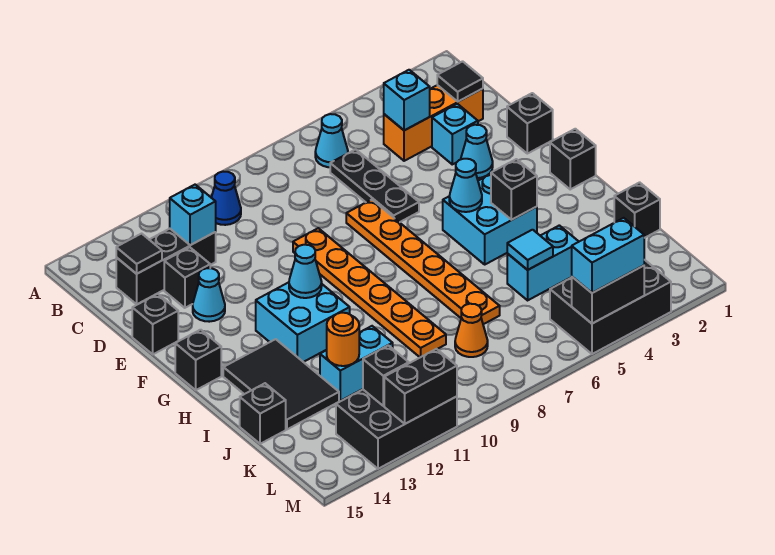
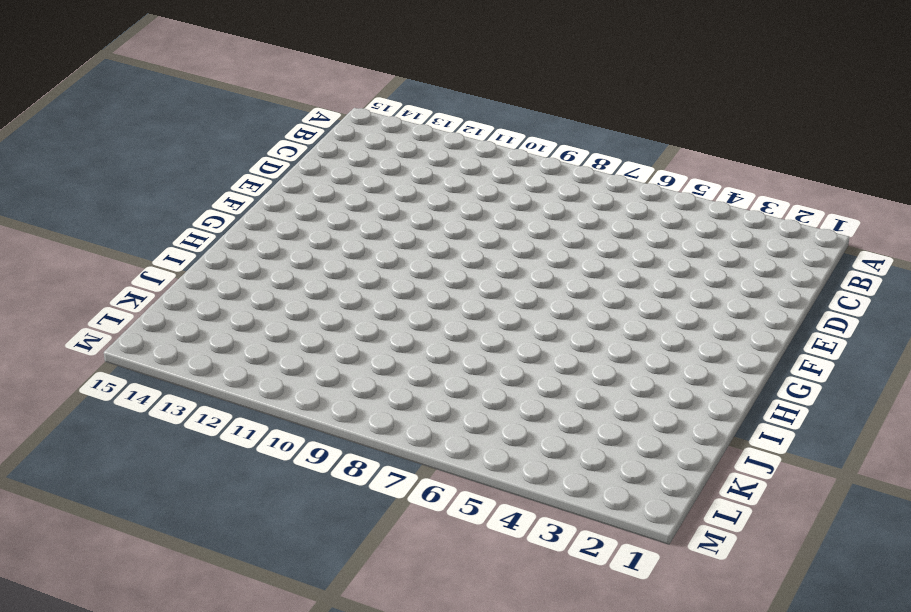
none -> cyan 1x1 cone [315,114,348,167]
none -> blue 1x1 cone [211,171,241,225]
none -> orange 1x3 brick [384,85,483,161]
none -> black 1x3 plate [330,149,419,222]

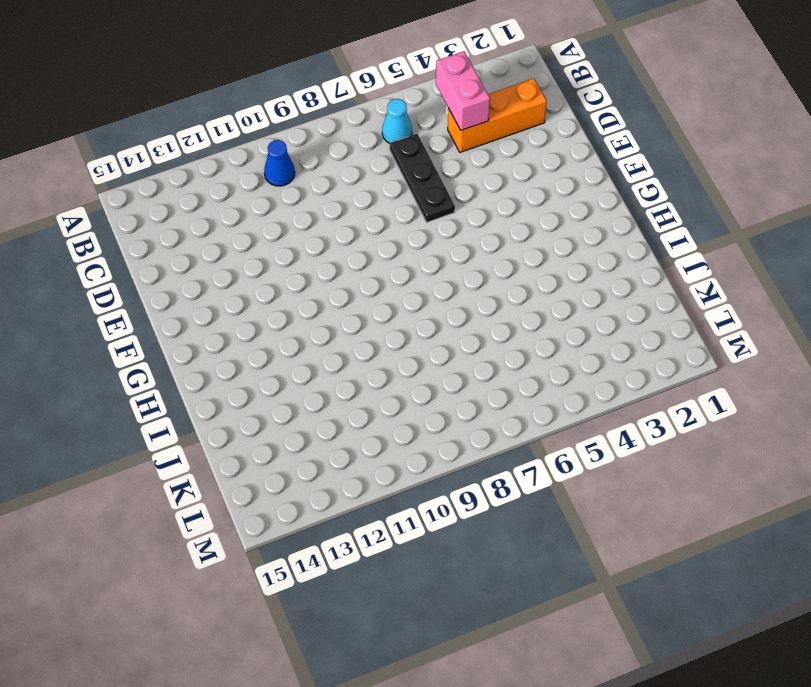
pink 1x2 brick [436,51,490,130] -> cyan 1x1 brick [384,70,430,131]
none -> black 1x3 brick [116,229,216,304]
none -> cyan 1x1 brick [432,104,478,164]
none -> black 1x1 brick [164,247,210,308]
none -> black 1x1 brick [507,93,553,154]

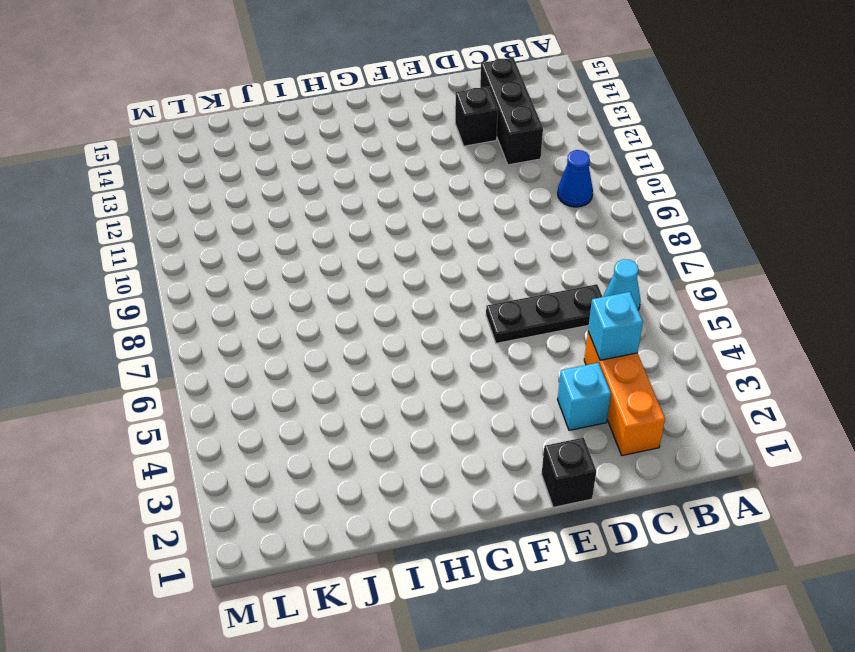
none -> cyan 1x1 cone [461,125,493,178]
none -> orange 1x6 plate [346,200,500,324]
none -> orange 1x6 plate [293,228,446,357]
none -> cyan 1x1 cone [193,268,225,322]

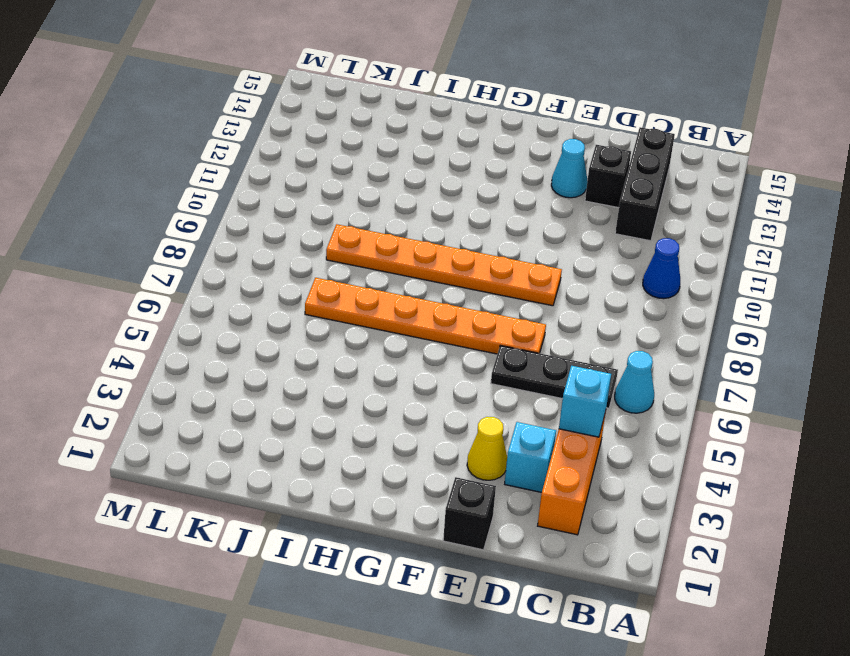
yellow 1x1 cone [467,417,507,480] -> cyan 1x1 cone [461,125,493,178]
none -> black 1x1 brick [132,294,178,354]
none -> black 1x1 brick [550,129,596,189]
none -> cyan 2x2 brick [443,174,537,264]
none -> cyan 2x2 brick [256,282,350,362]

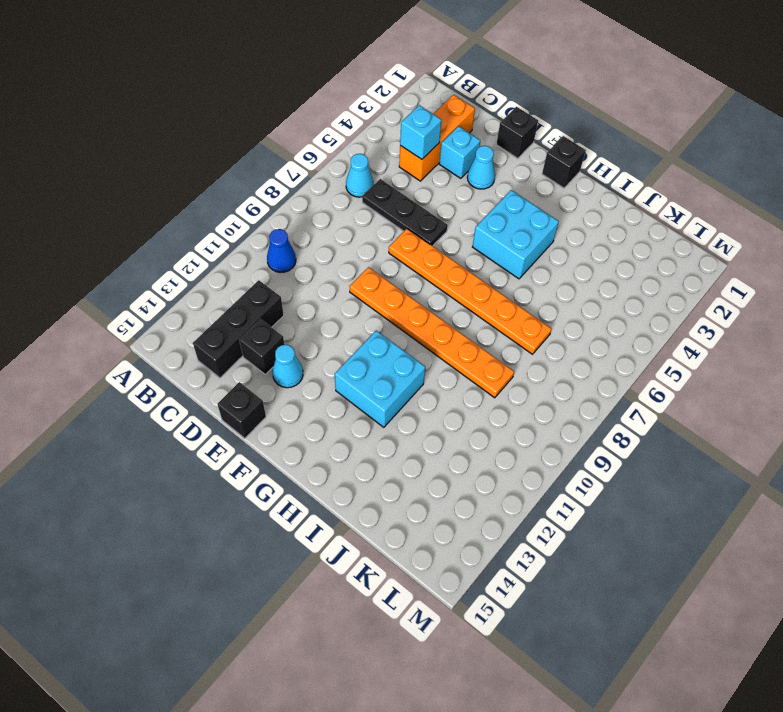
none -> black 1x1 brick [175,330,221,390]
none -> black 2x3 tile [223,339,339,429]
none -> black 1x1 brick [614,182,660,238]
none -> cyan 1x2 brick [507,225,579,300]

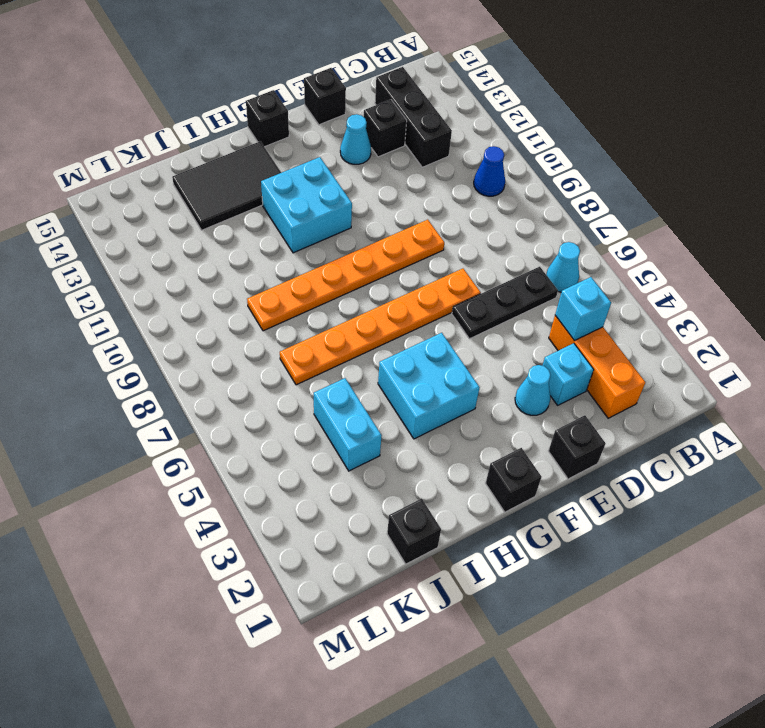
none -> cyan 1x2 brick [320,326,393,401]
none -> black 1x1 brick [240,383,286,444]
none -> orange 1x1 cone [455,304,488,357]
none -> black 2x3 brick [550,260,671,354]

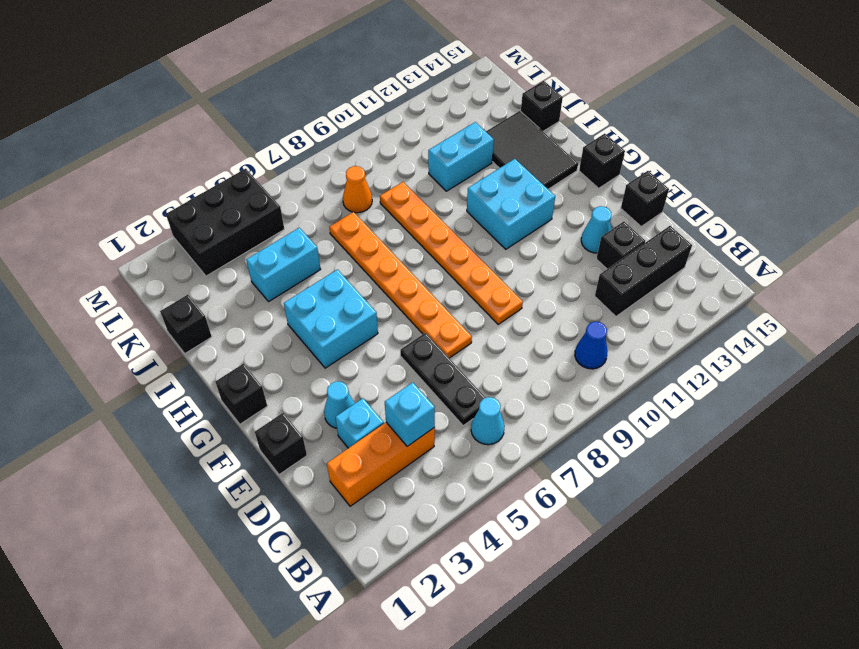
none -> black 2x3 brick [336,390,457,469]
none -> black 1x1 tile [437,61,483,102]
none -> cyan 1x1 brick [170,185,216,245]
none -> black 1x1 tile [116,234,162,274]

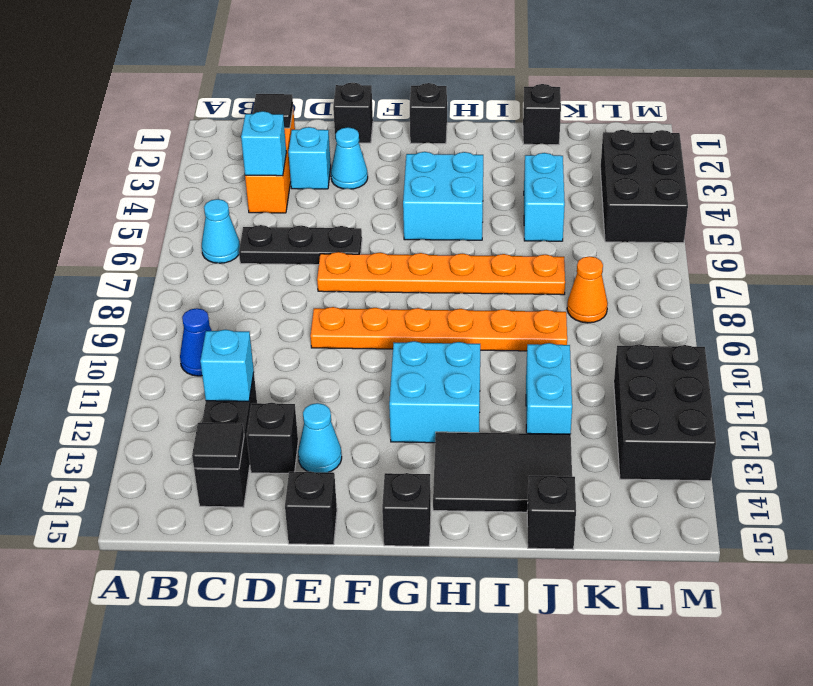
none -> cyan 1x1 cone [449,159,482,212]
none -> cyan 1x1 cone [289,245,322,298]
none -> black 1x1 brick [491,159,537,220]
none -> cyan 1x1 tile [507,230,553,270]

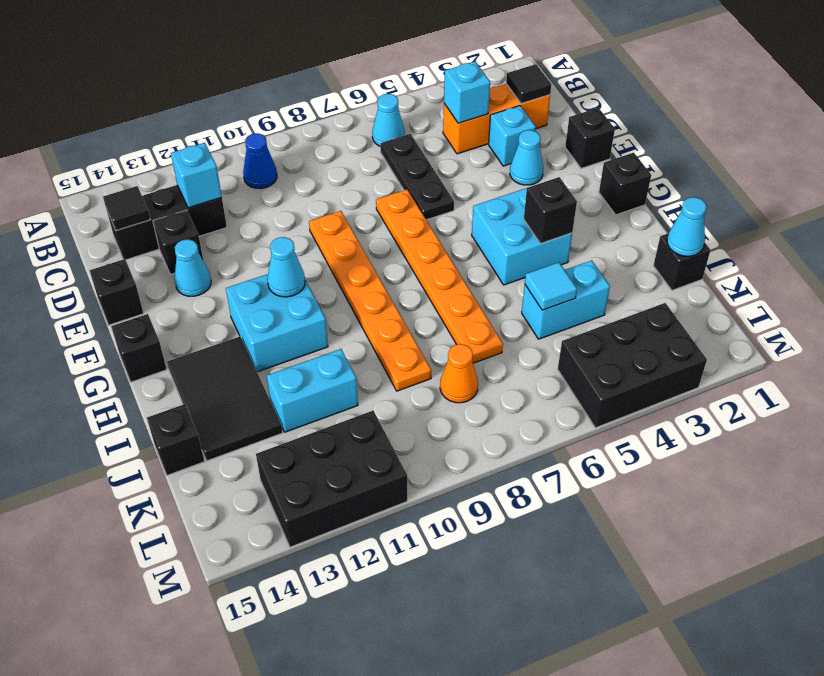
cyan 1x1 cone [667,197,707,256] -> cyan 1x1 cone moved to [449,159,482,212]
none -> orange 1x1 round brick [327,313,359,366]
none -> black 1x1 brick [363,345,409,406]
none -> black 1x2 brick [572,266,644,324]
none -> black 1x2 brick [384,349,457,424]

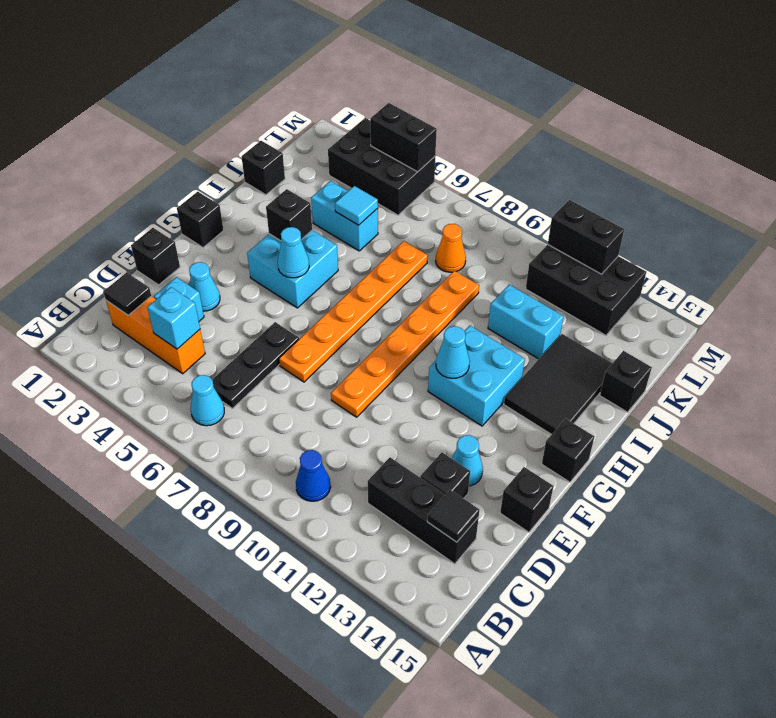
none -> cyan 1x1 brick [170,185,216,245]
none -> orange 1x1 round brick [327,313,359,366]
none -> black 1x1 brick [363,345,409,406]
none -> cyan 1x2 brick [572,218,644,293]

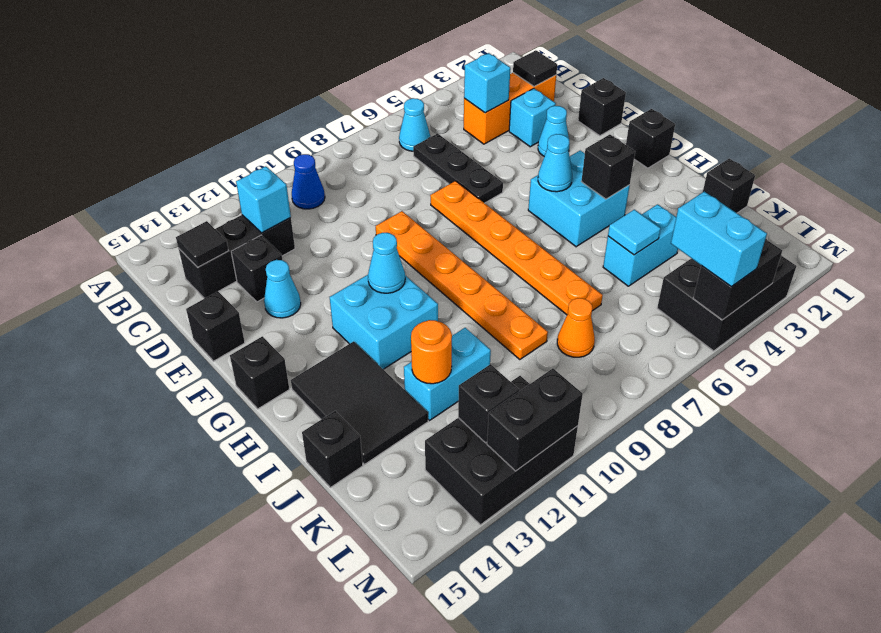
cyan 1x2 brick [671,192,767,286] -> cyan 1x2 brick turned to [572,218,644,293]

